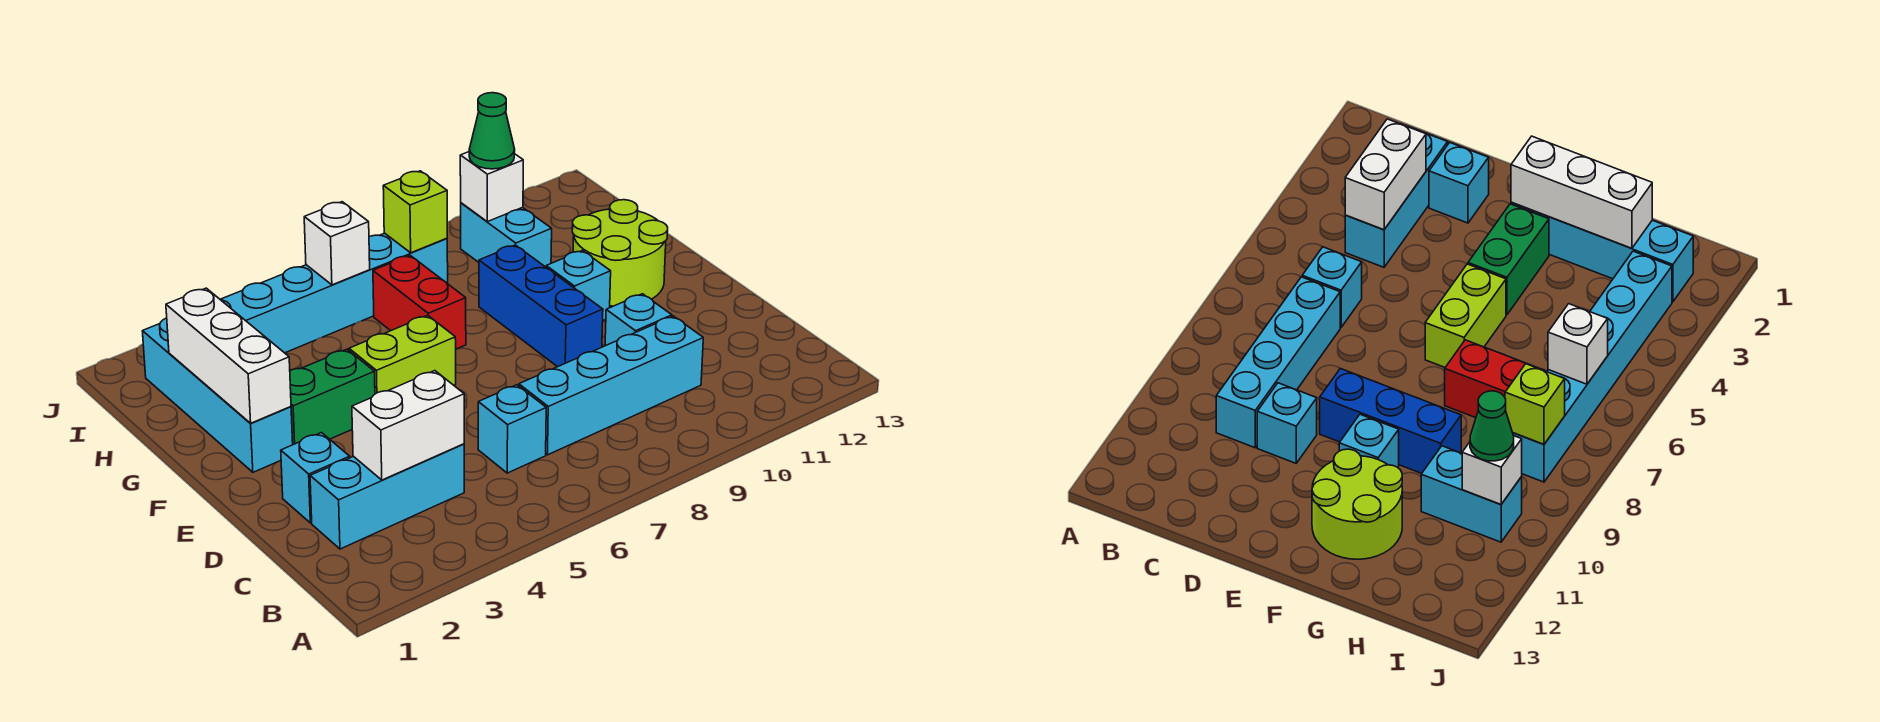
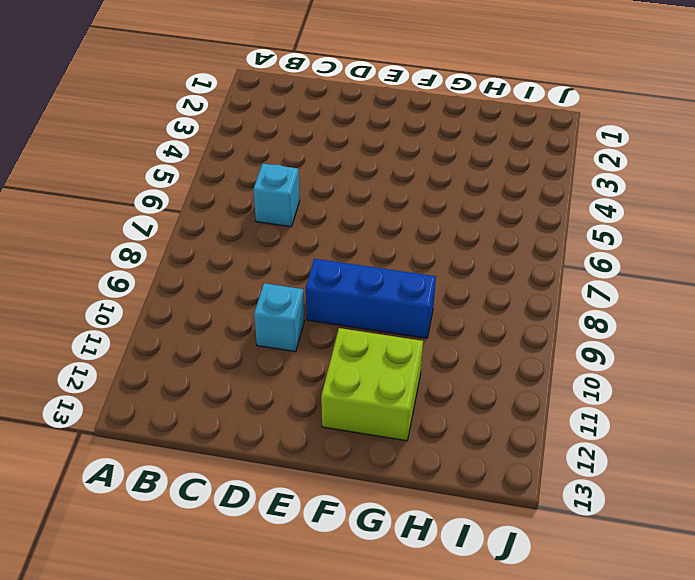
lime 2x2 brick [321,328,423,441] -> lime 2x2 round brick [572,200,668,306]
none -> cyan 1x3 brick [310,444,464,549]
none -> cyan 1x4 brick [519,316,703,455]
none -> cyan 1x1 brick [281,433,350,523]

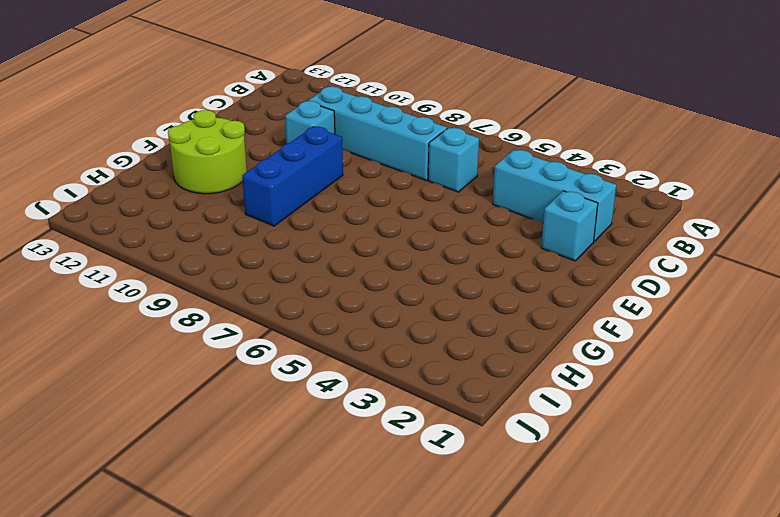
none -> cyan 1x4 brick [142,318,293,472]
none -> green 1x2 brick [290,349,375,445]
none -> lime 1x2 brick [349,315,456,394]

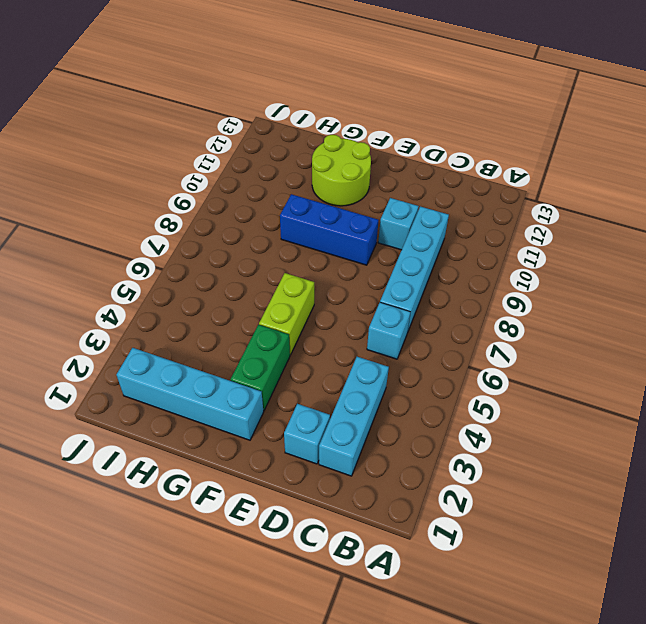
none -> cyan 1x1 brick [546,251,611,320]
none -> red 1x2 brick [373,256,466,349]
none -> cyan 1x2 brick [461,203,552,267]

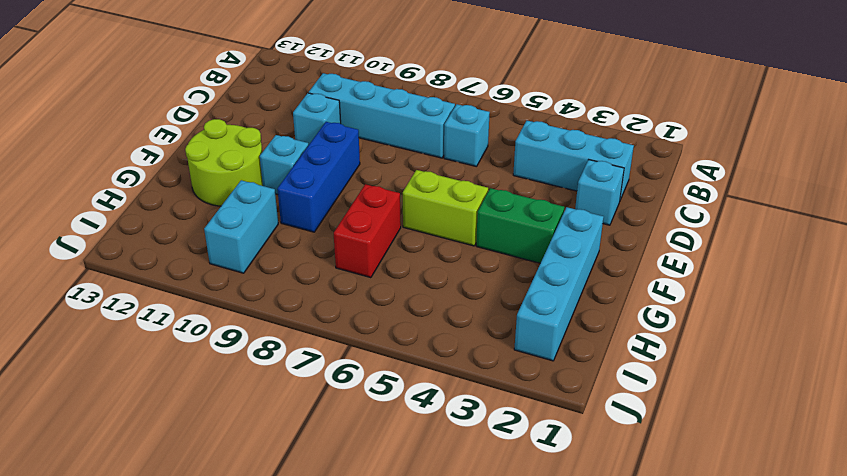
none -> cyan 1x6 brick [220,233,448,353]
none -> white 1x2 brick [352,371,464,480]
none -> white 1x3 brick [166,288,291,423]

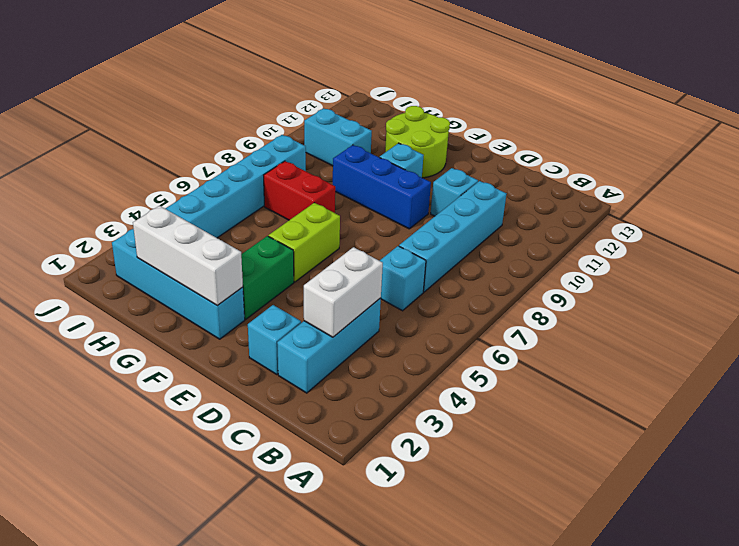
none -> white 1x1 brick [304,202,370,285]
none -> lime 1x1 brick [383,171,447,253]
none -> white 1x1 brick [460,152,523,222]

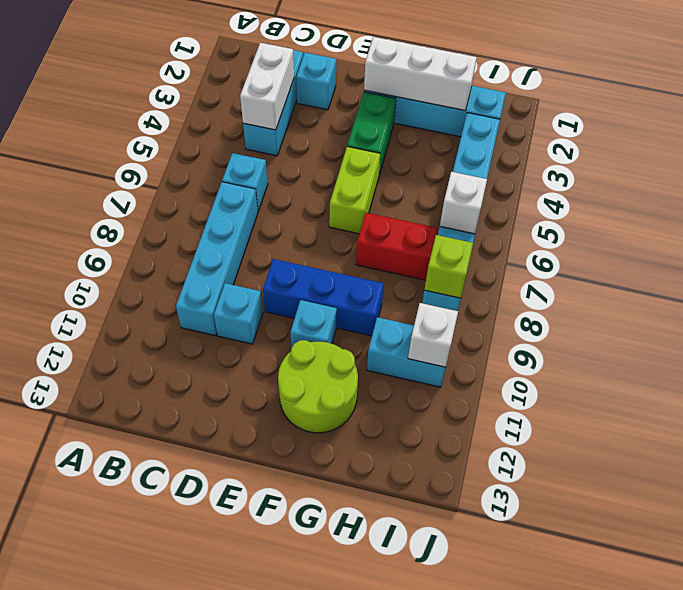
none -> green 1x1 cone [469,93,515,169]

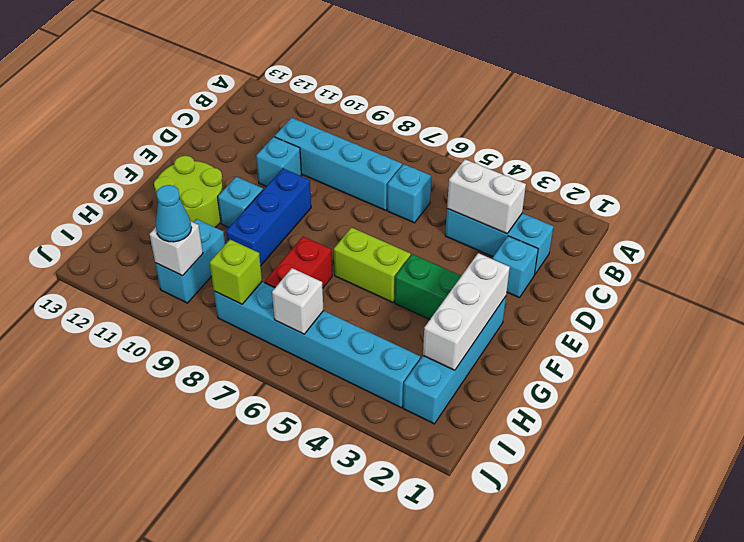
cyan 1x1 cone [156,185,191,242] -> green 1x1 cone [469,93,515,169]

